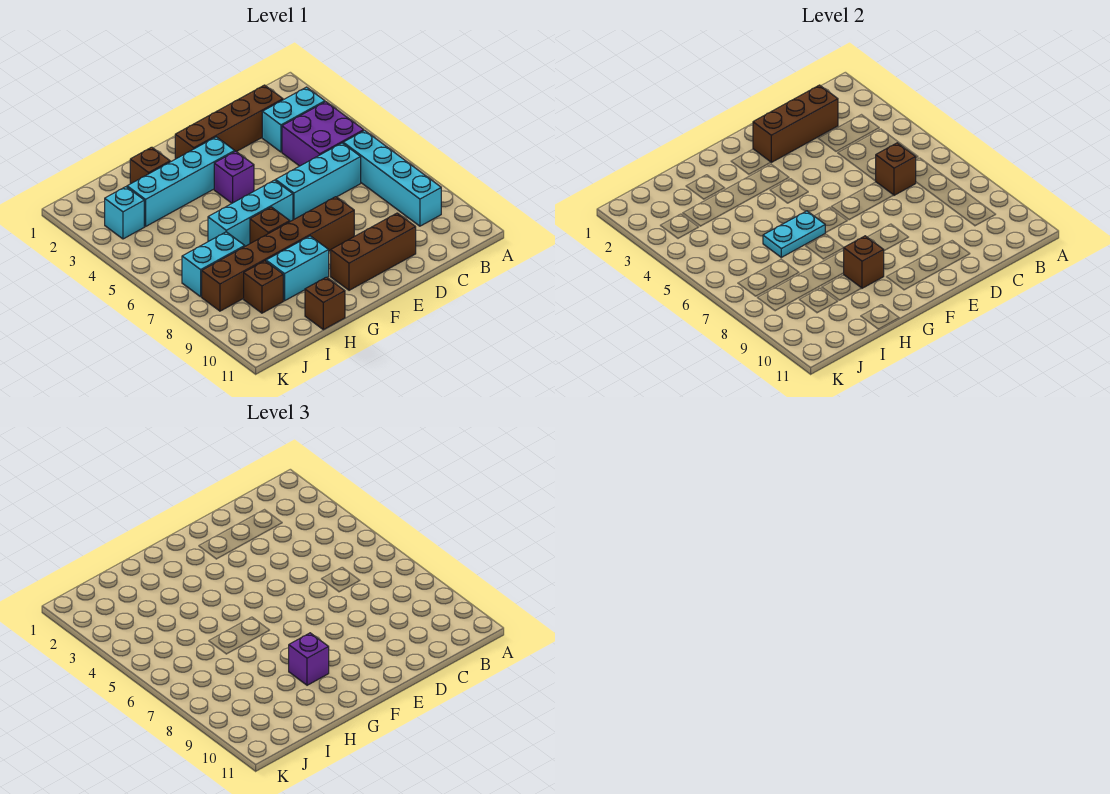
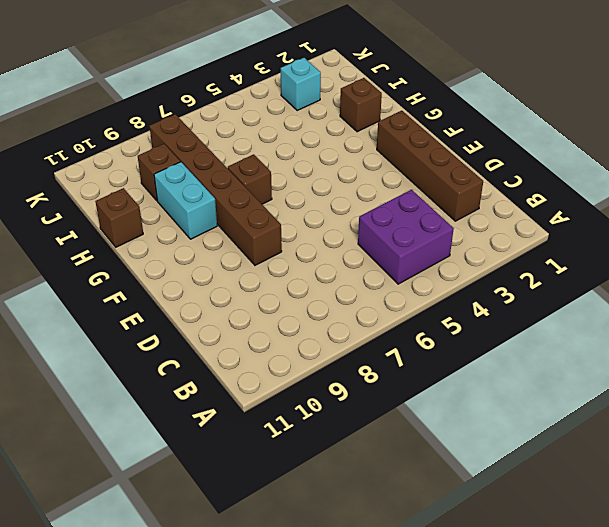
none -> cyan 1x2 brick [262,87,325,152]
none -> cyan 1x4 brick [343,131,441,226]
none -> cyan 1x3 brick [276,143,361,220]

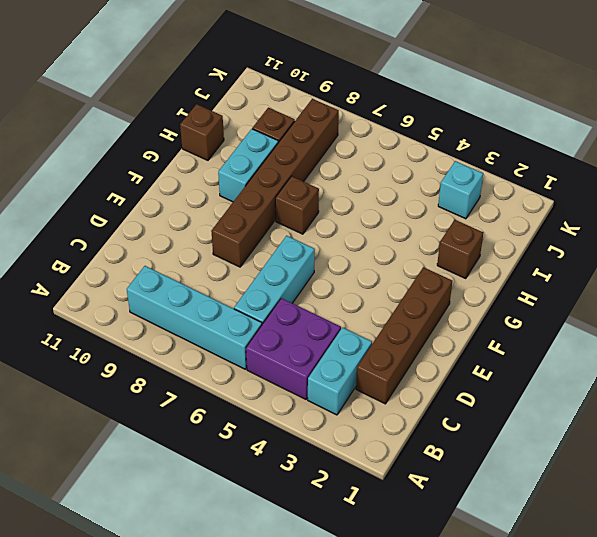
none -> brown 1x3 brick [331,213,416,290]
none -> cyan 1x4 brick [127,137,235,226]
none -> purple 1x1 brick [214,151,254,203]

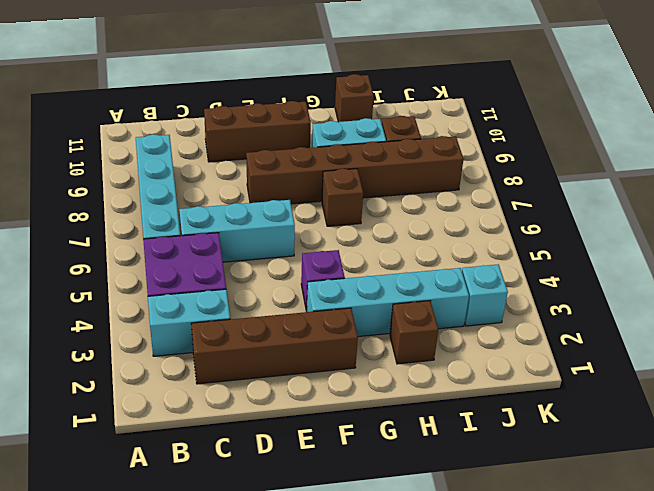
none -> cyan 1x3 brick [208,180,293,246]
none -> cyan 1x2 brick [182,232,245,297]
none -> brown 1x3 brick [753,85,838,162]

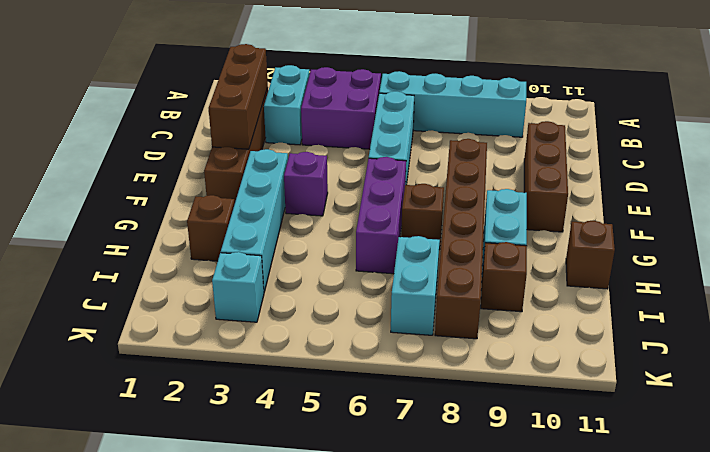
purple 1x3 brick [356,157,406,274] -> cyan 1x3 brick [208,180,293,246]
none -> brown 1x1 brick [876,143,916,195]
none -> cyan 1x2 plate [763,211,825,257]
none -> brown 1x1 brick [844,236,884,288]

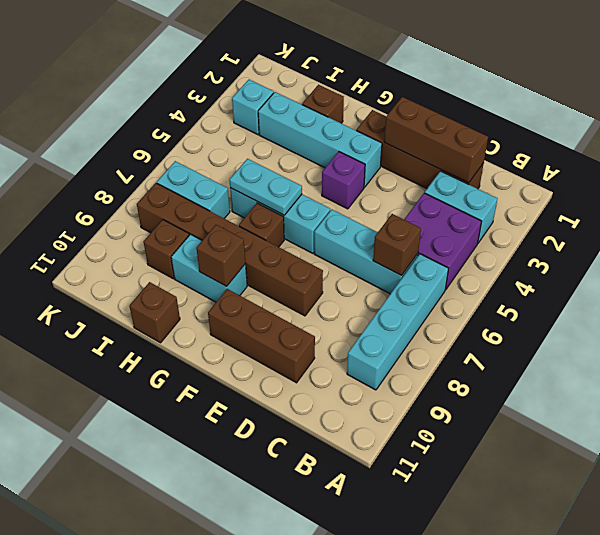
none -> purple 1x1 brick [289,633,329,685]

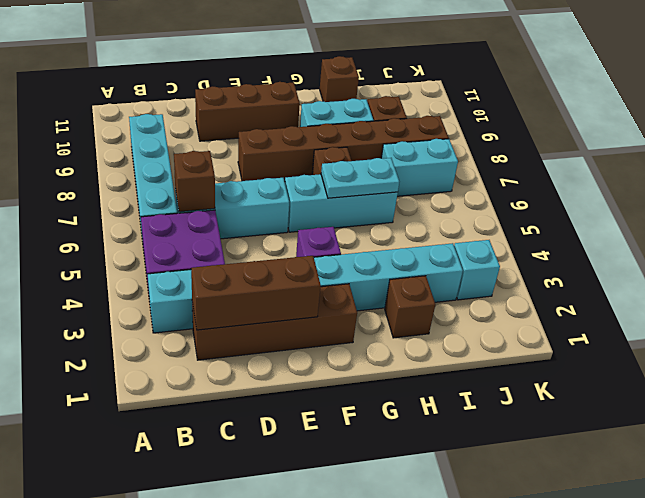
none -> brown 1x1 brick [844,236,884,288]
none -> purple 1x1 brick [289,633,329,685]

